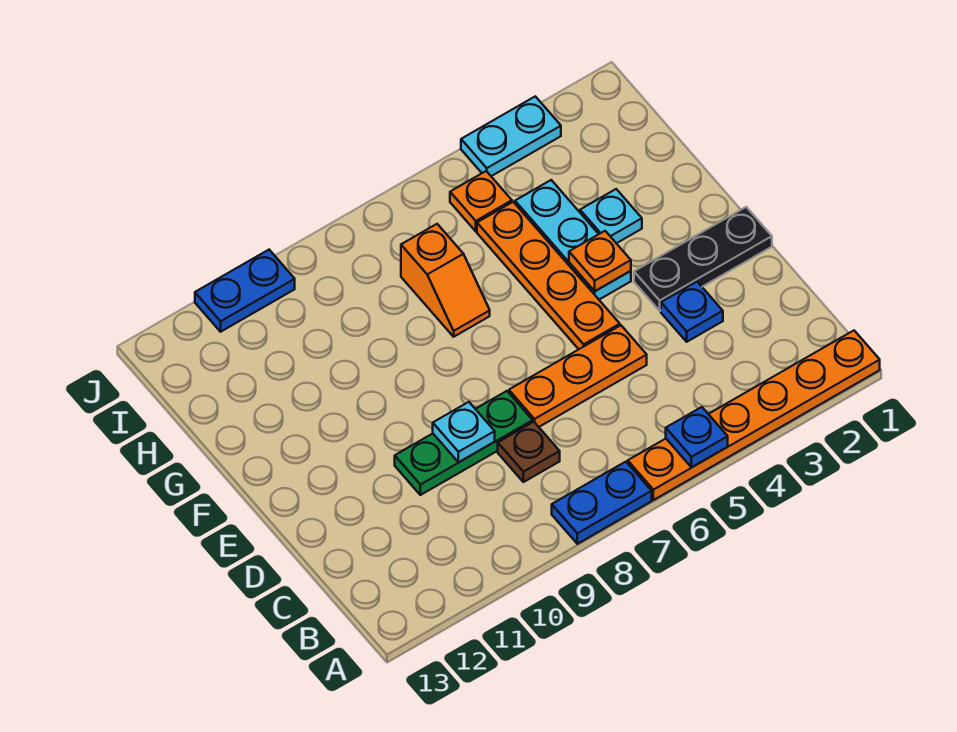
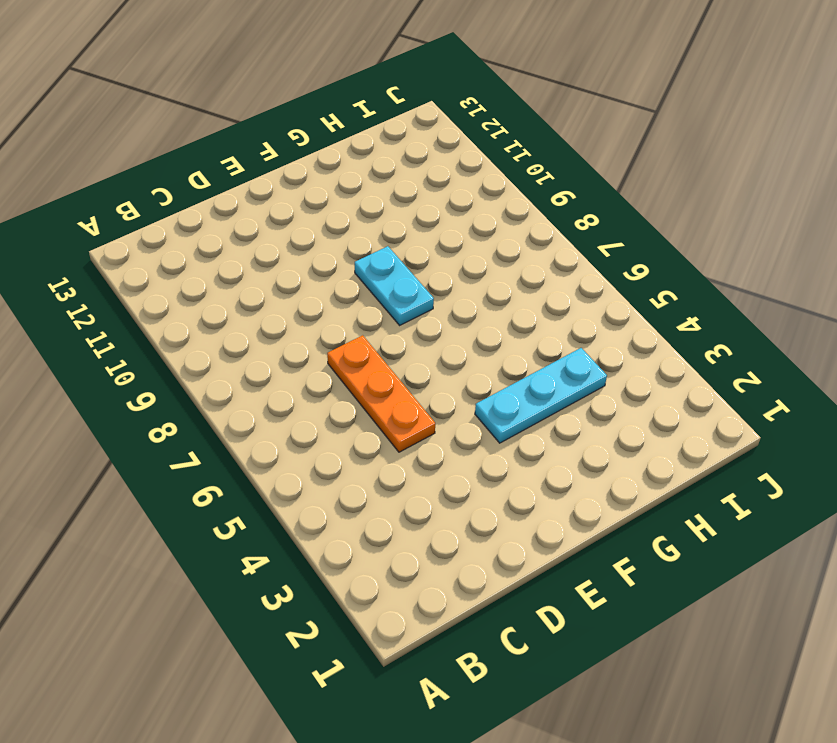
cyan 1x2 plate [355,246,434,325] -> cyan 1x2 plate moved to [461,96,561,176]
none -> orange 1x6 plate [628,331,880,500]
none -> blue 1x2 plate [552,462,652,544]
none -> brown 1x1 plate [498,422,560,482]

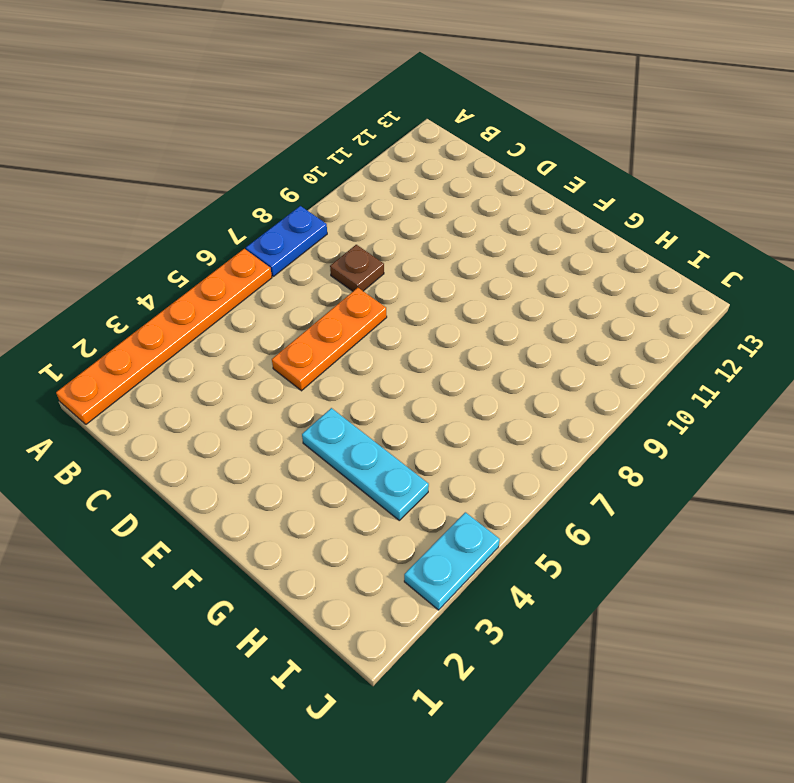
none -> blue 1x1 plate [661,282,723,342]
none -> green 1x3 plate [395,391,533,495]
none -> black 1x3 plate [634,207,772,311]

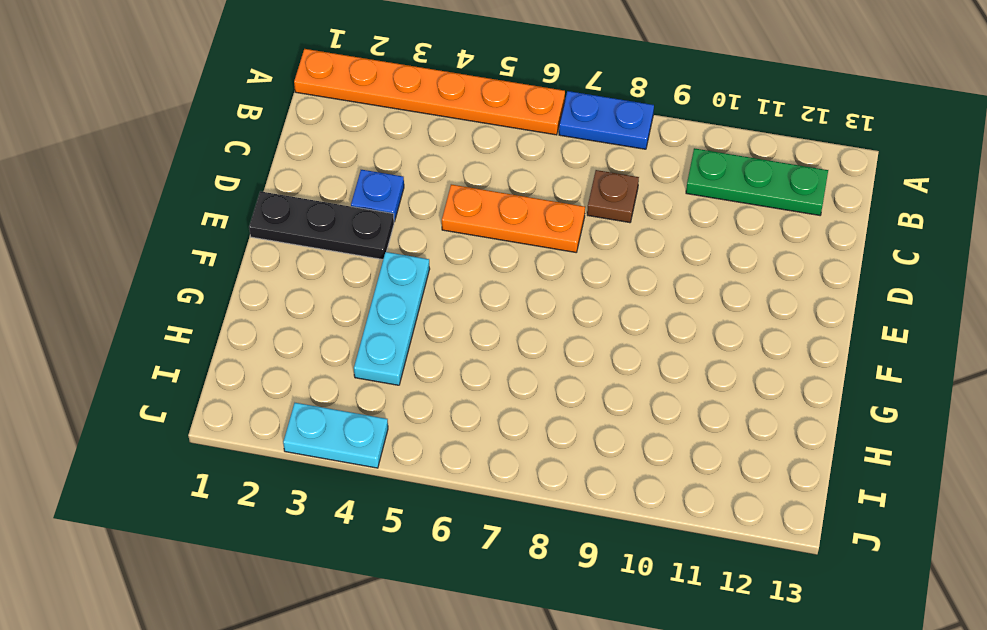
green 1x3 plate [686,148,828,215] -> green 1x3 plate moved to [395,391,533,495]
none -> orange 1x4 plate [477,202,620,349]
none -> cyan 1x1 plate [580,189,642,243]
none -> orange 1x2 slope [401,224,490,337]

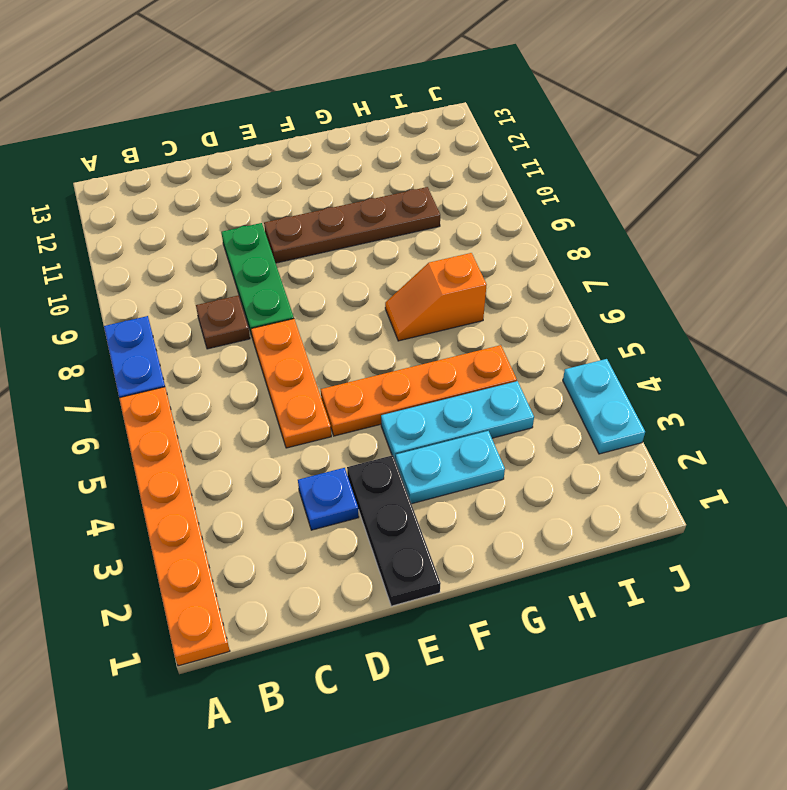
brown 1x4 plate [264,187,440,263] -> none
cyan 1x2 plate [396,431,505,504] -> cyan 1x1 plate [580,189,642,243]
none -> orange 1x1 plate [450,171,512,231]
none -> blue 1x2 plate [195,250,295,332]
none -> blue 1x1 plate [666,407,728,467]

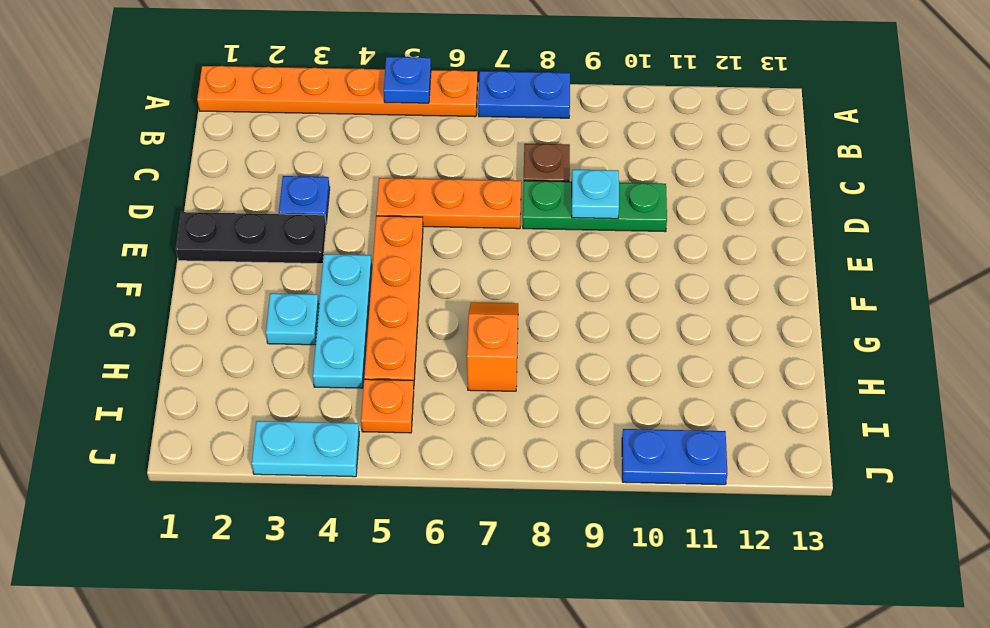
none -> orange 1x1 plate [569,231,631,291]

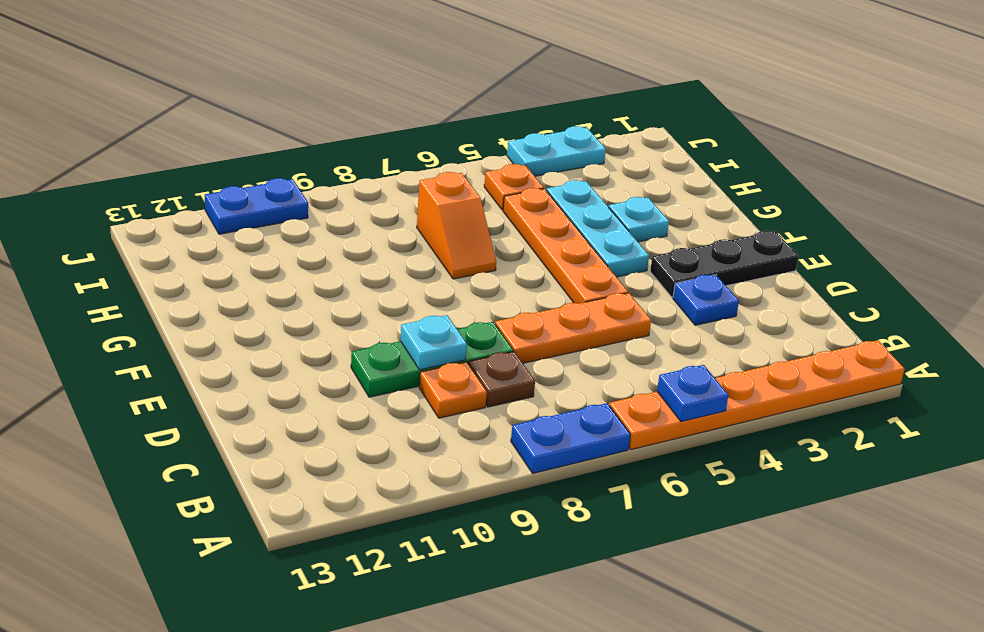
orange 1x1 plate [419,362,487,418] -> orange 1x1 plate moved to [569,231,631,291]

